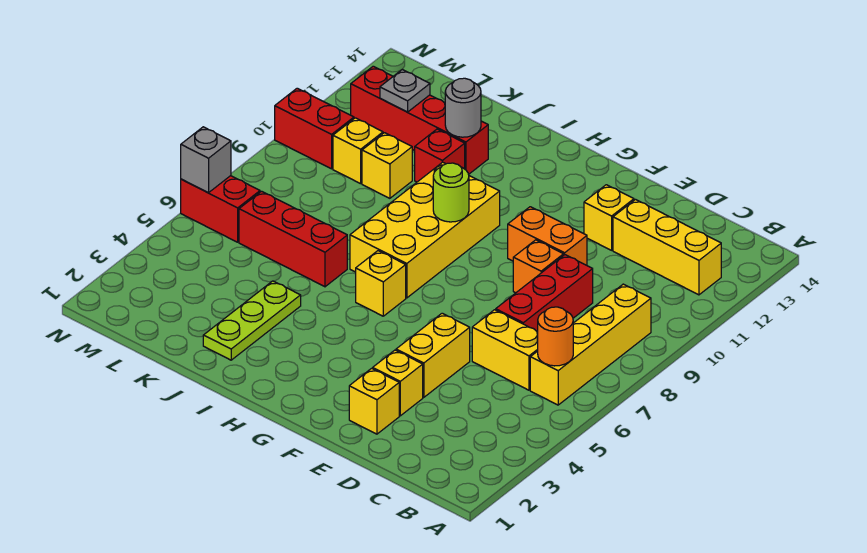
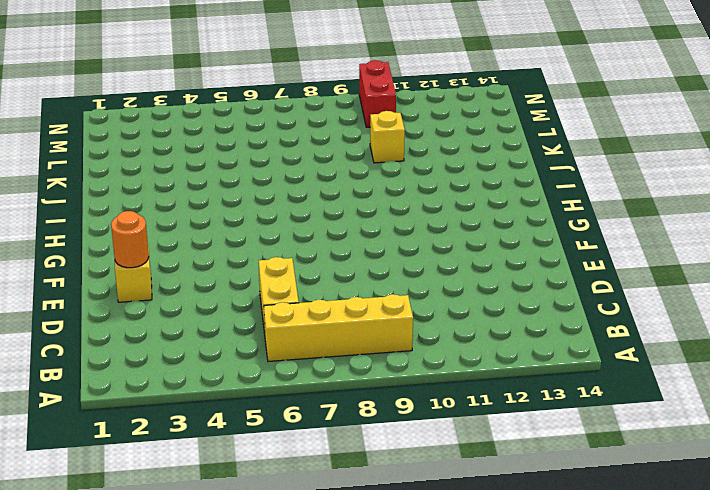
orange 1x1 round brick [111,211,149,268] -> orange 1x1 round brick moved to [538,307,573,366]
none -> yellow 1x3 brick [613,200,721,295]
none -> red 1x3 brick [496,255,593,331]
none -> yellow 1x1 brick [373,350,423,416]

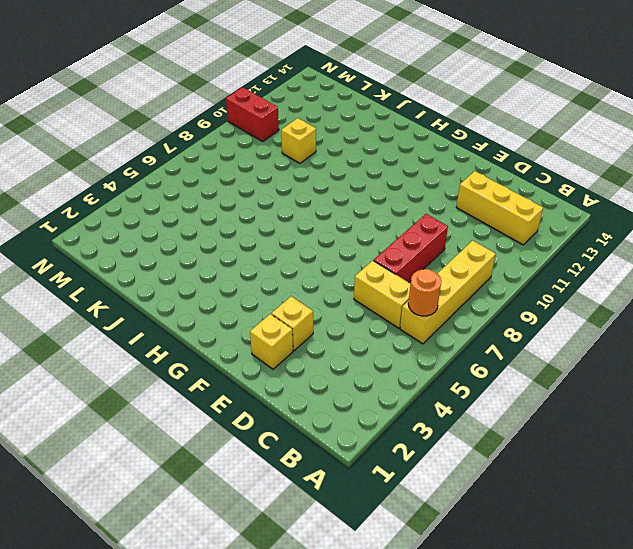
none -> yellow 1x2 brick [396,313,470,397]
none -> orange 1x1 brick [513,240,564,293]
none -> orange 1x2 brick [508,207,587,265]

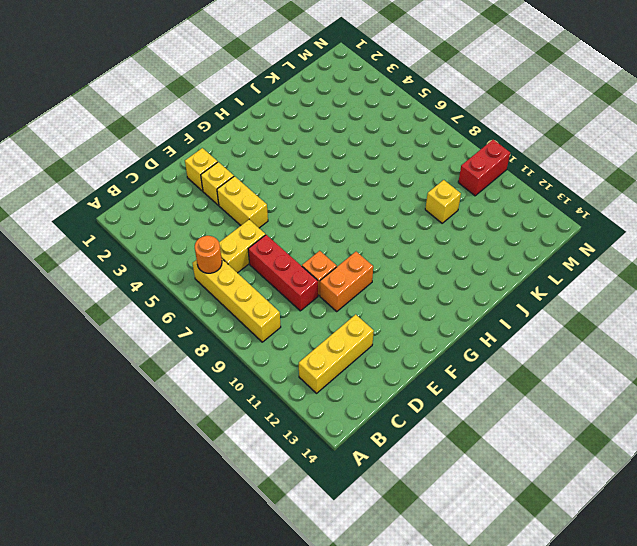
none -> yellow 1x1 brick [584,185,634,250]
none -> yellow 1x1 brick [356,251,406,316]
none -> yellow 2x4 brick [350,162,500,298]

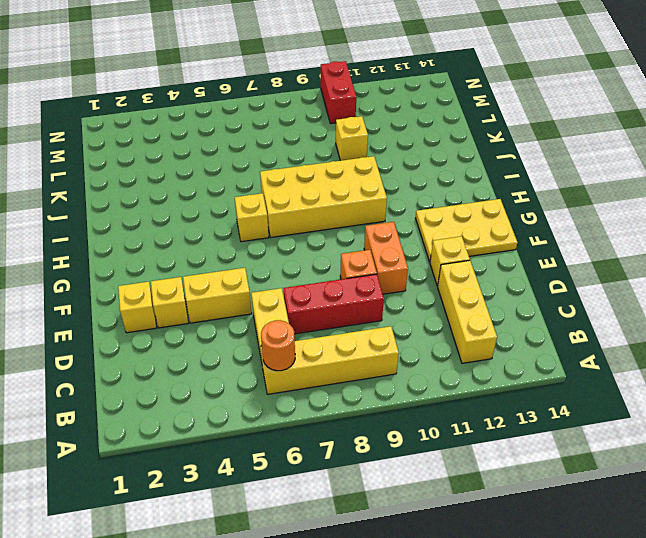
yellow 2x3 plate [416,199,517,262] -> none
none -> lime 1x3 plate [203,281,301,360]
none -> red 1x3 brick [239,191,347,287]
none -> red 1x1 brick [415,129,465,182]

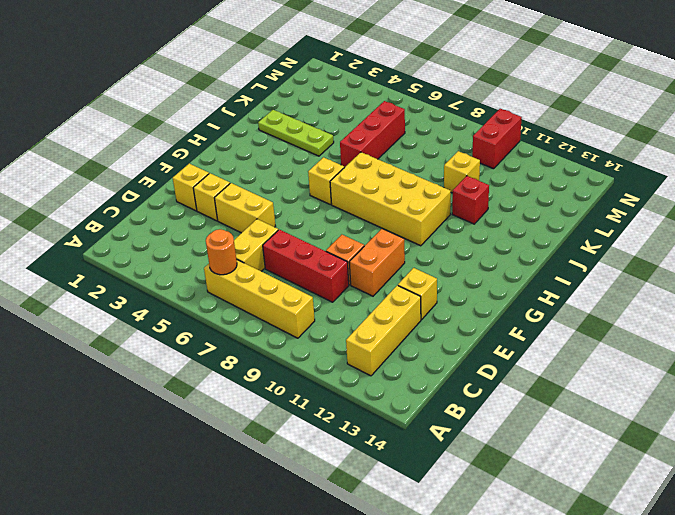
none -> red 1x4 brick [351,66,488,174]
none -> yellow 1x1 brick [333,118,383,184]
none -> red 1x2 brick [181,176,260,242]

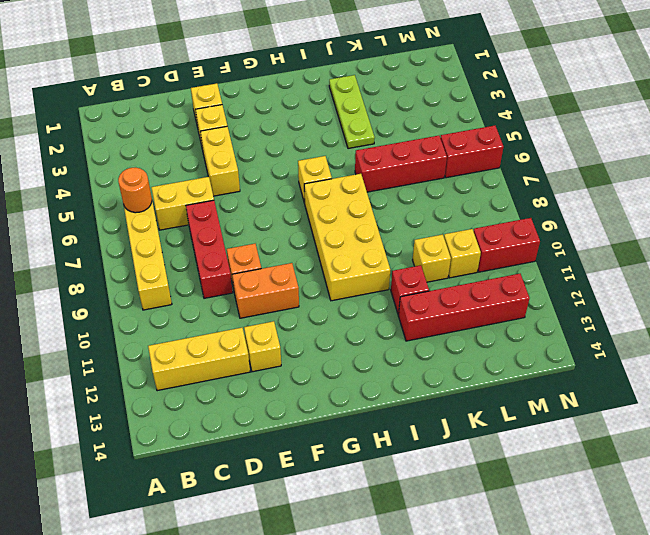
none -> lime 1x1 round brick [433,163,469,222]
none -> grey 1x1 round brick [445,78,481,137]
none -> grey 1x1 plate [380,69,430,112]

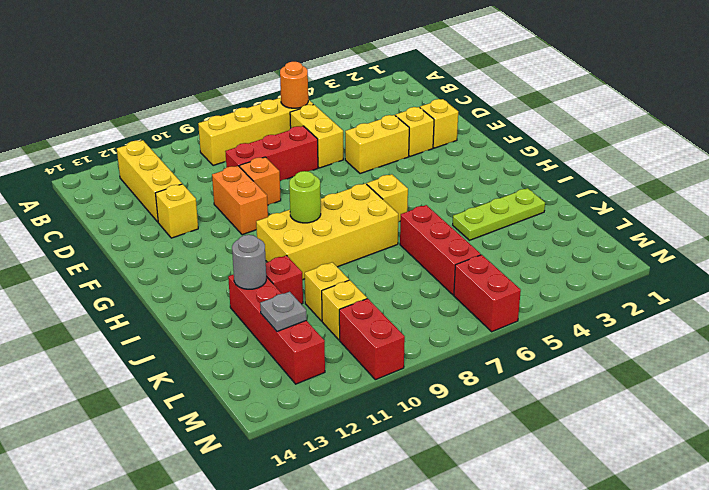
none -> grey 1x1 brick [181,127,231,193]

